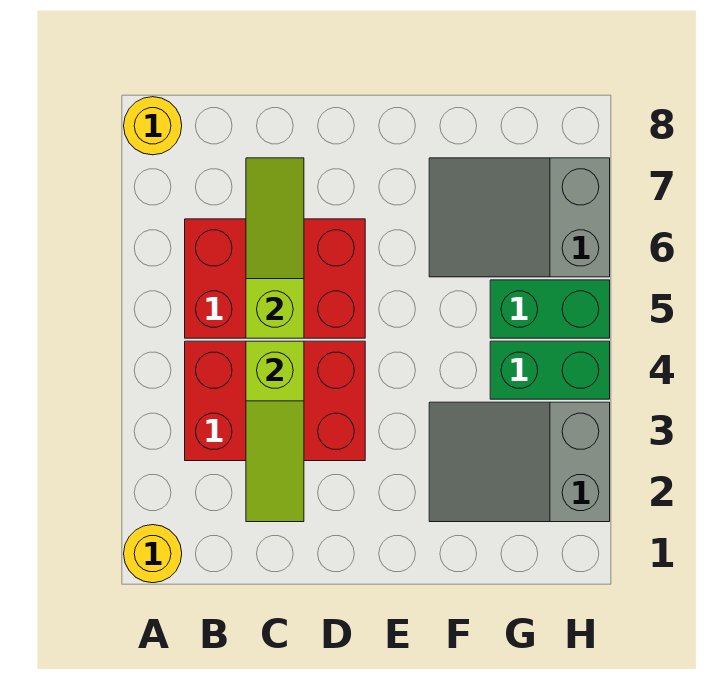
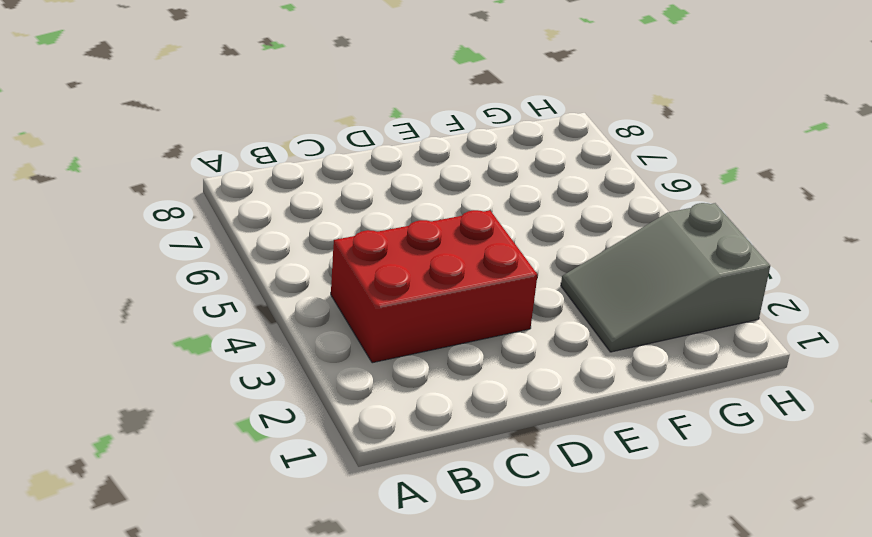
none -> yellow 1x1 round brick [124,525,182,583]
none -> yellow 1x1 round brick [124,97,182,155]

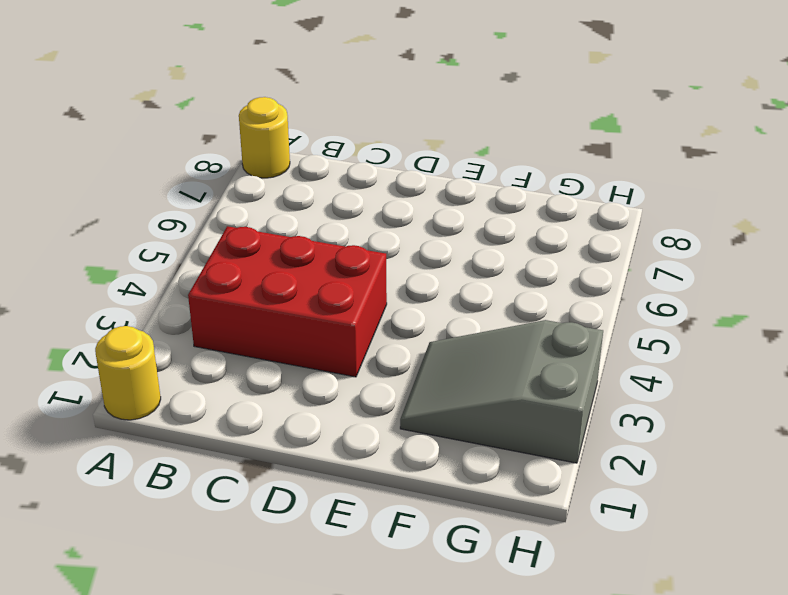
none -> red 2x3 brick [185,219,365,338]
none -> grey 2x3 slope [429,158,610,277]

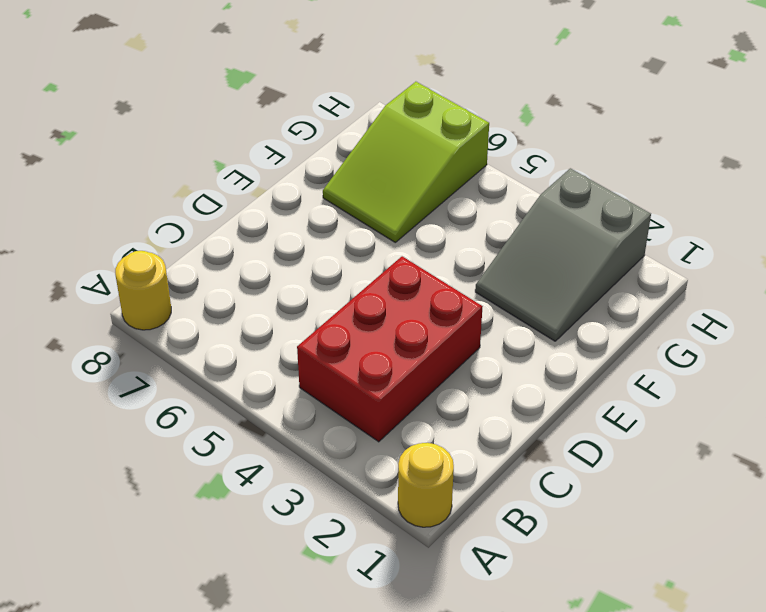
lime 2x3 slope [323,82,489,242] -> grey 2x3 slope [429,158,610,277]
none -> red 2x3 brick [185,219,365,338]
none -> green 1x2 brick [490,341,610,399]

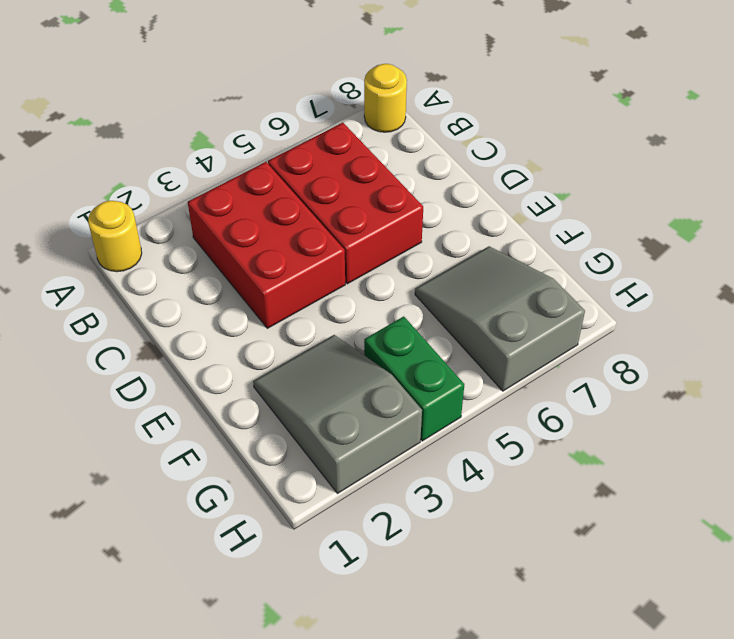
none -> green 1x2 brick [490,280,610,338]
none -> lime 1x3 slope [246,341,304,522]

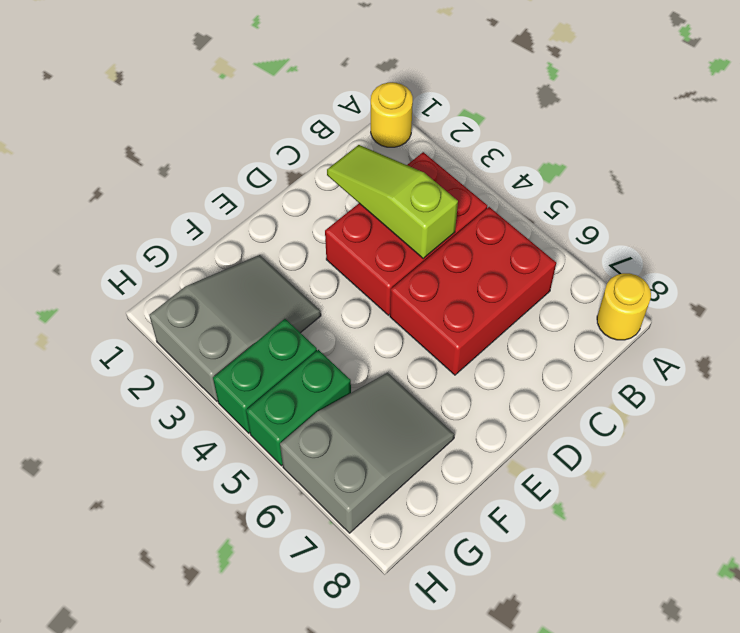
none -> lime 1x3 slope [246,158,304,338]

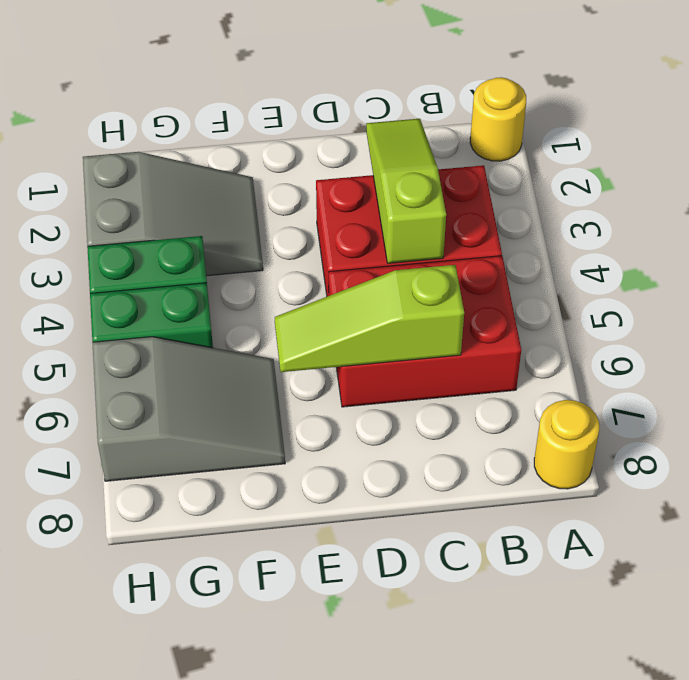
lime 1x3 slope [275,265,464,372] -> lime 1x3 slope turned to [246,158,304,338]

